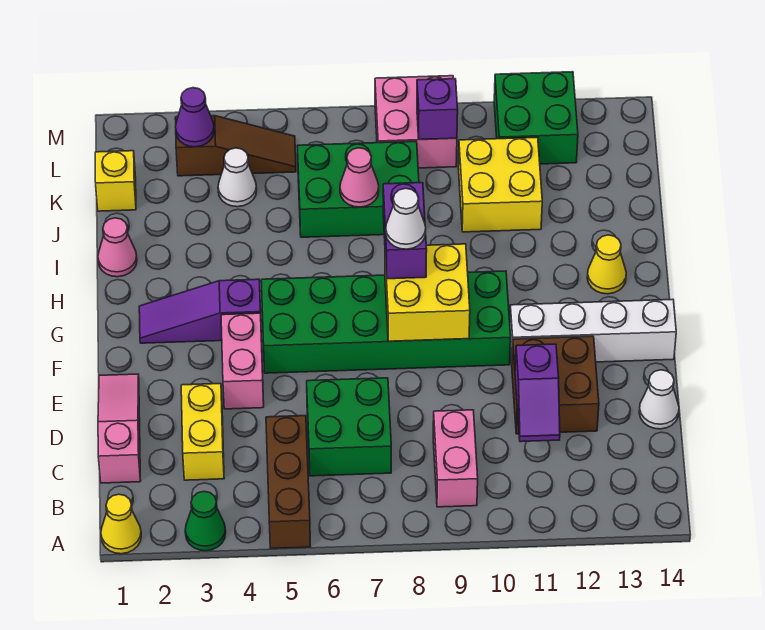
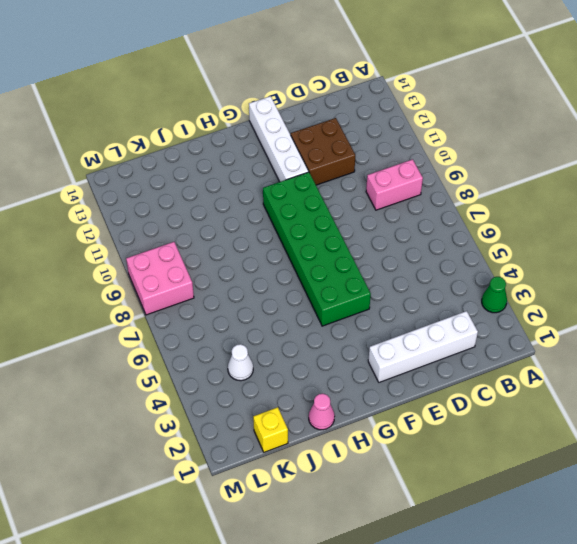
white 1x4 brick [368,311,478,382] -> none
none -> yellow 1x1 cone [101,494,141,554]
none -> brown 1x3 brick [266,416,311,548]
none -> pink 1x3 slope [98,374,141,483]

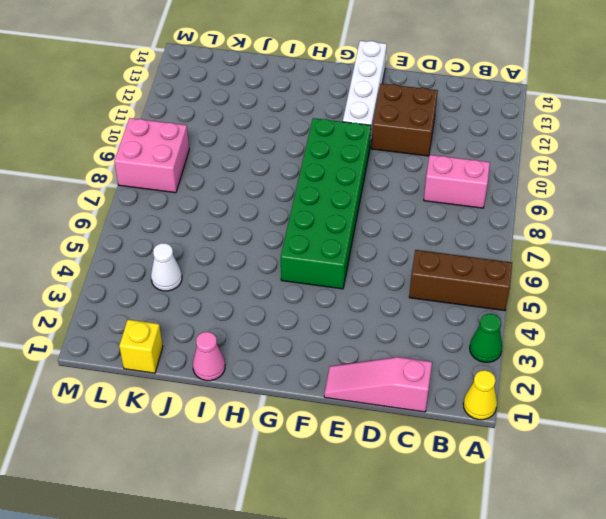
none -> yellow 1x2 brick [181,384,224,480]
none -> green 2x2 brick [307,378,391,476]
none -> white 1x1 cone [639,370,679,429]

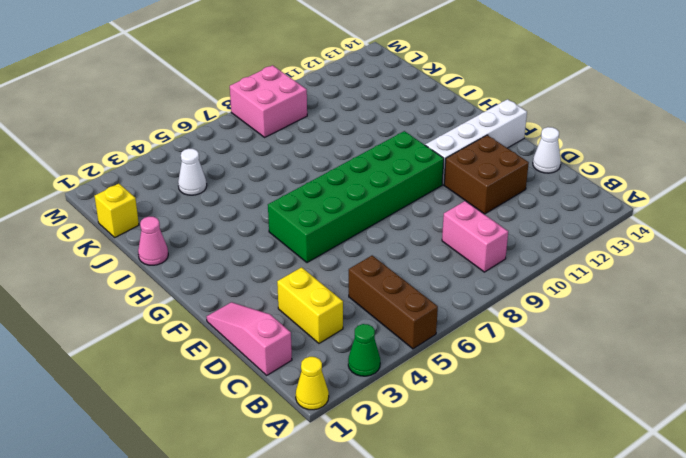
none -> green 2x2 brick [307,378,391,476]
none -> pink 1x2 brick [221,313,264,409]
none -> purple 1x3 slope [139,279,261,343]

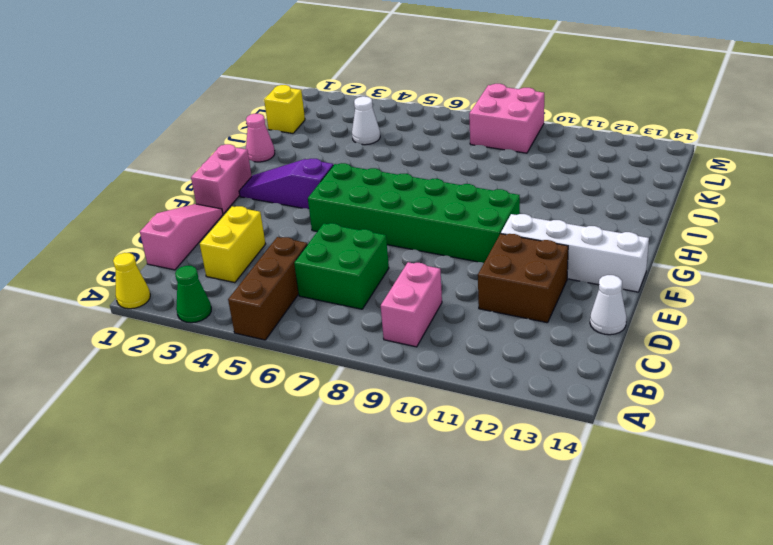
pink 1x2 brick [191,144,252,214] -> pink 1x2 brick moved to [221,313,264,409]
none -> yellow 1x1 cone [587,235,626,294]
none -> green 2x3 brick [298,141,419,237]
none -> yellow 2x2 brick [458,137,542,232]

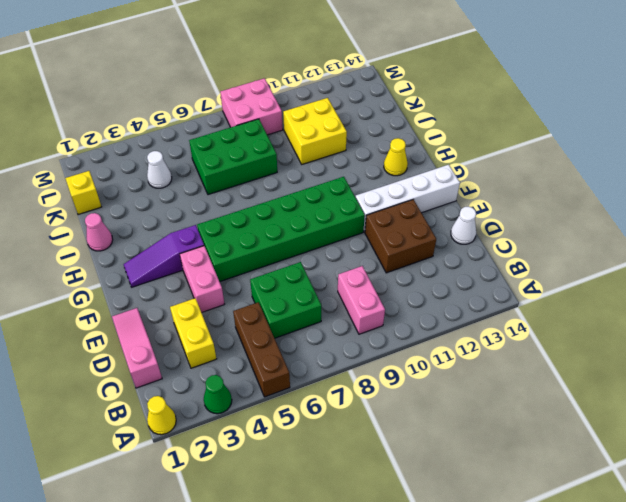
none -> brown 1x3 slope [175,116,296,176]
none -> green 2x2 brick [494,72,578,164]
none -> purple 1x2 slope [515,344,560,442]

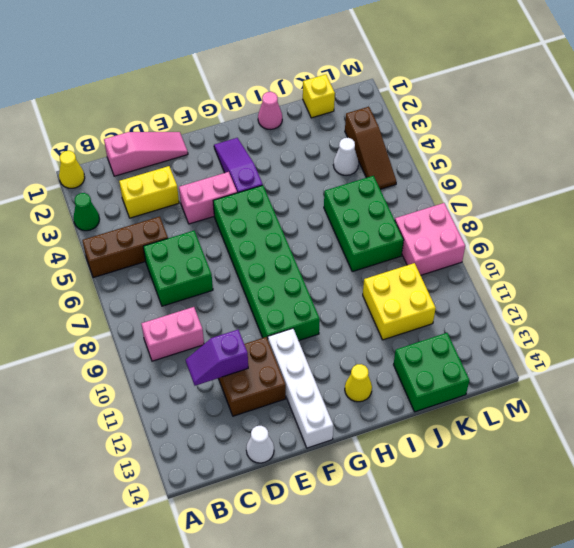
green 2x2 brick [394,333,469,412] -> green 2x2 brick moved to [494,72,578,164]
none -> yellow 2x2 brick [385,244,470,341]
none -> pink 1x1 cone [340,148,379,207]
none -> purple 1x1 cone [176,88,214,147]

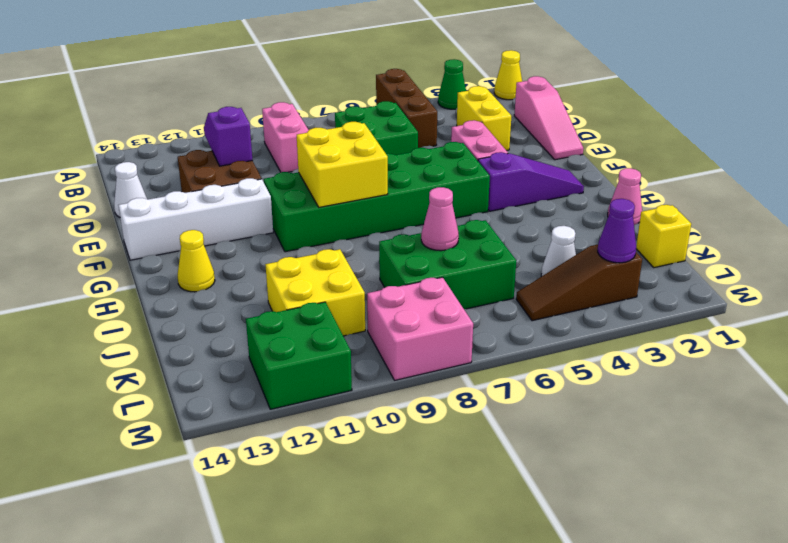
none -> purple 1x1 brick [417,79,458,139]
none -> purple 1x2 brick [383,183,427,279]
none -> white 1x1 cone [386,188,426,249]

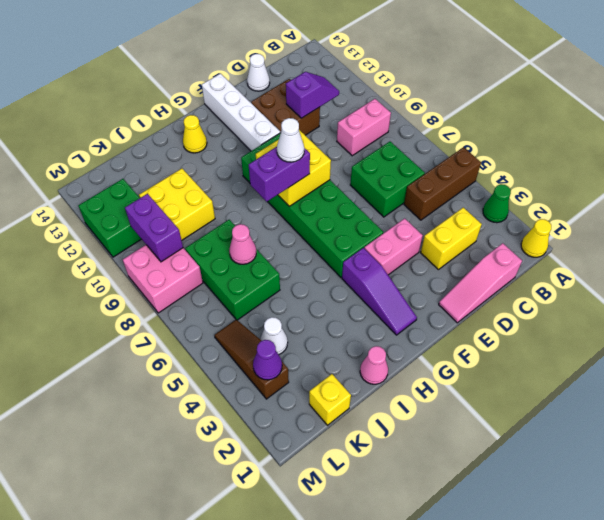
purple 1x2 brick [125,194,183,262] -> purple 1x1 brick [417,79,458,139]

